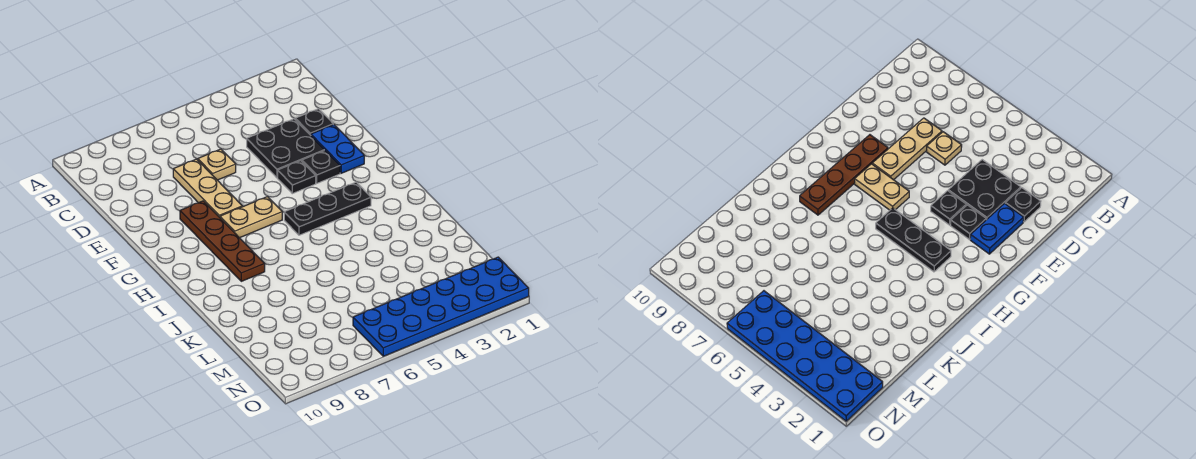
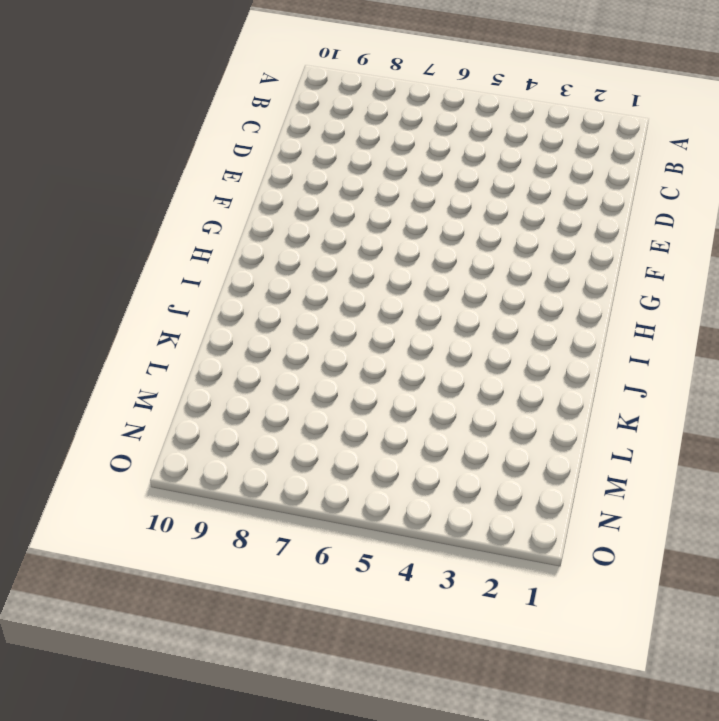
none -> black 1x1 plate [295,109,333,135]
none -> black 2x2 plate [247,119,324,178]

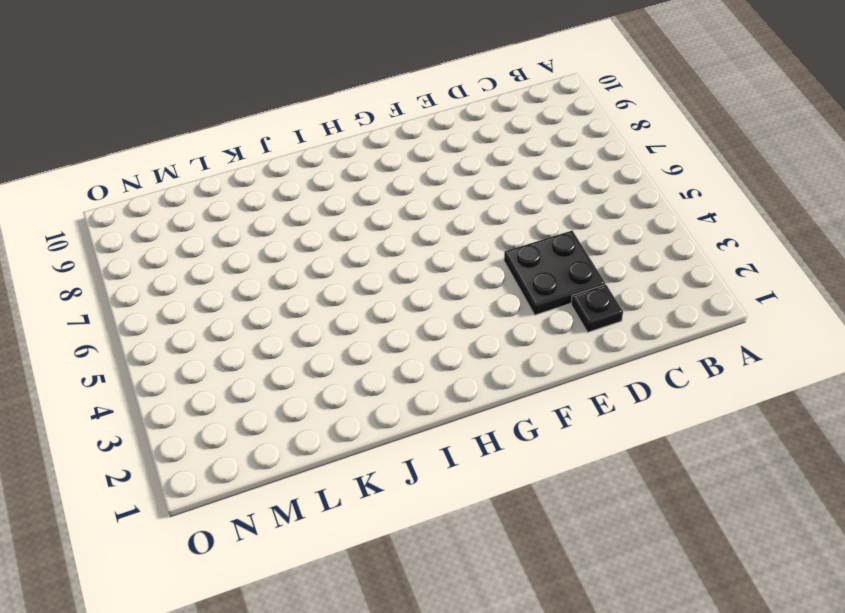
none -> tan 1x1 plate [198,149,236,180]
none -> tan 1x3 plate [173,159,242,217]

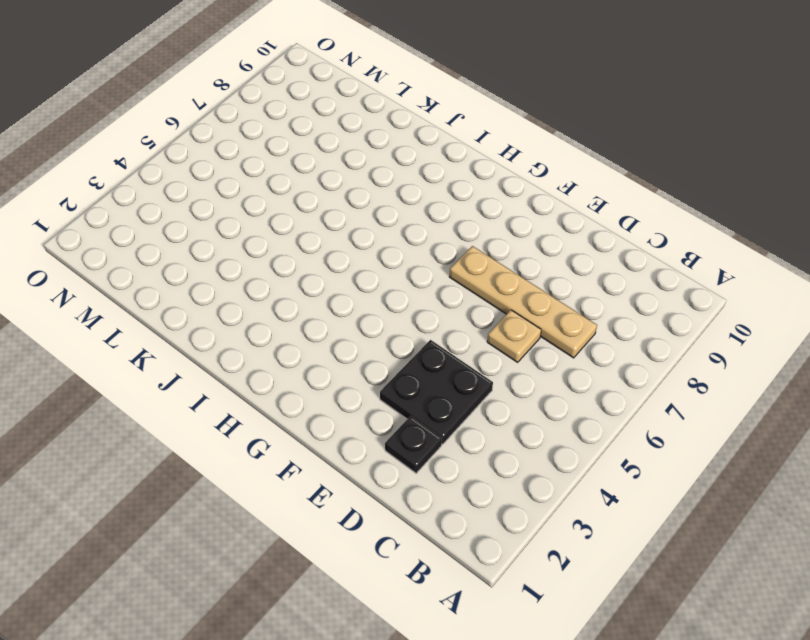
tan 1x4 plate [450,246,597,358] -> tan 1x3 plate [173,159,242,217]
none -> blue 1x2 plate [311,125,364,173]
none -> black 1x1 plate [302,151,340,183]

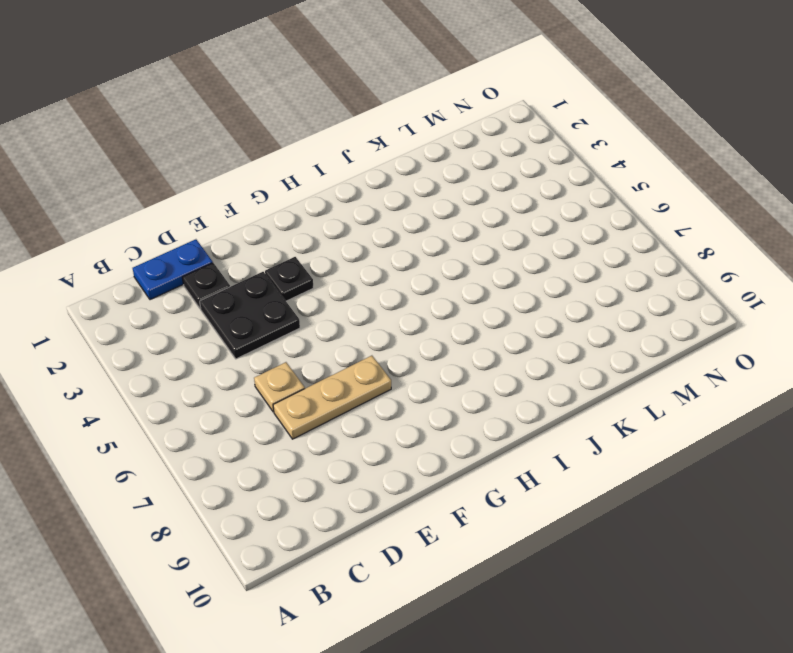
blue 1x2 plate [133,239,213,300] -> blue 1x2 plate moved to [311,125,364,173]
none -> black 1x1 plate [278,161,316,194]
none -> brown 1x4 plate [180,201,265,281]

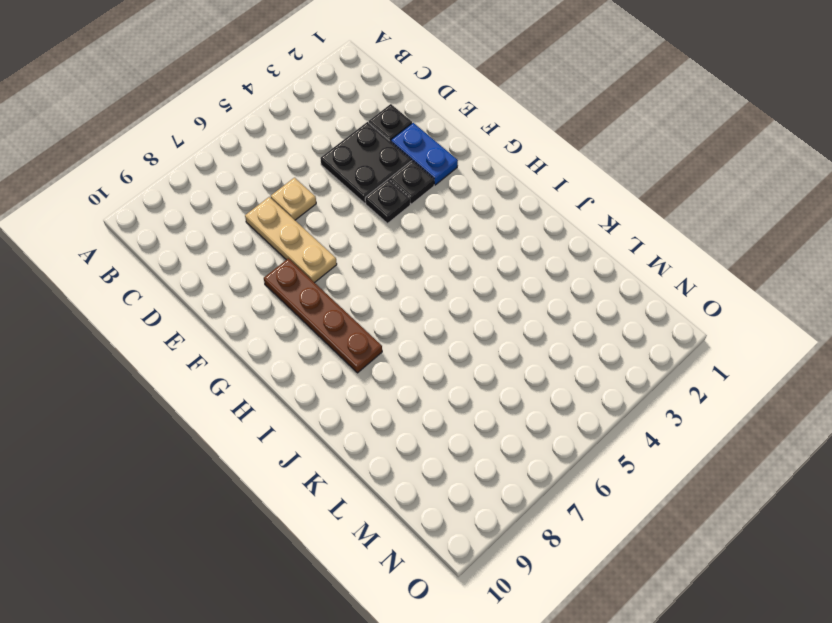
none -> tan 1x2 plate [220,197,282,238]
none -> black 1x3 plate [284,182,371,235]

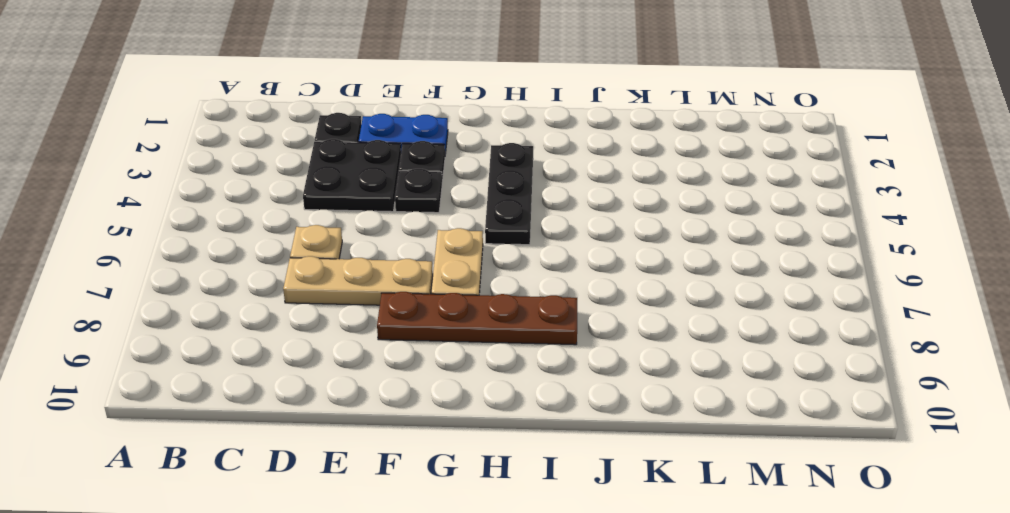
none -> blue 2x6 plate [353,257,529,356]

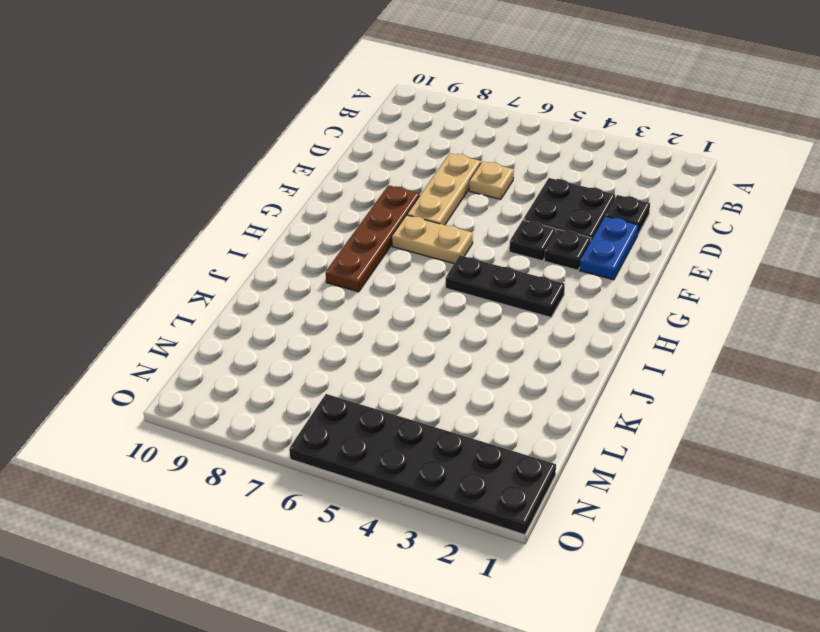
black 2x6 plate [289,394,556,535] -> blue 2x6 plate [353,257,529,356]

